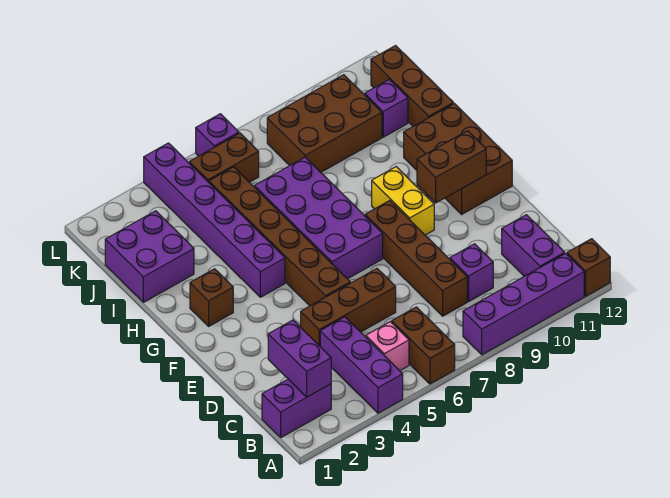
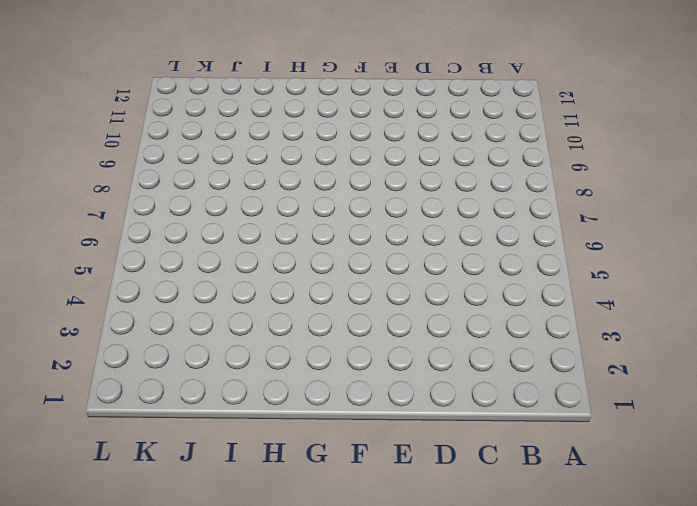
none -> purple 1x3 brick [320,317,403,413]
none -> brown 1x2 brick [392,307,455,384]
none -> purple 1x4 brick [463,253,584,355]

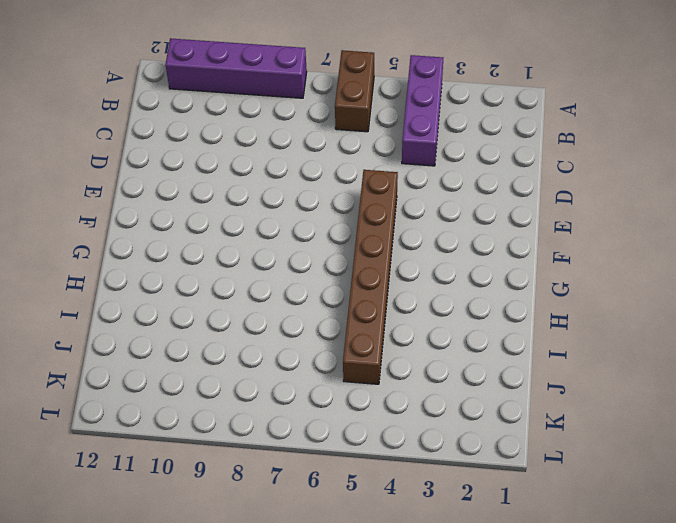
none -> brown 1x1 brick [567,239,610,296]
none -> purple 1x2 brick [262,379,331,437]
none -> pink 1x1 brick [366,322,409,371]

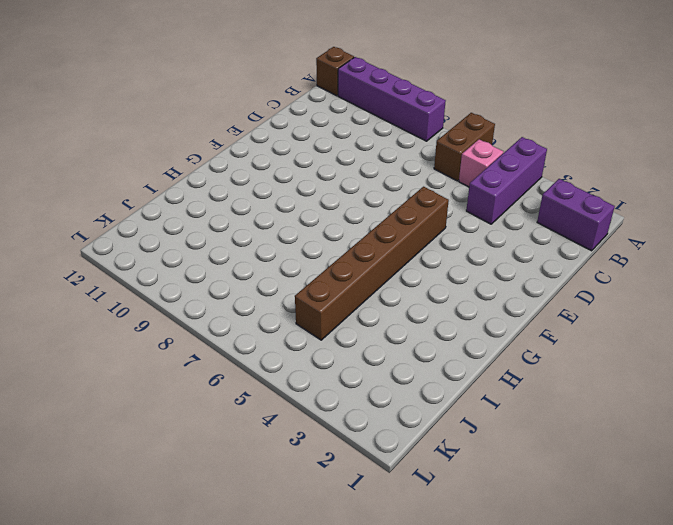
none -> purple 1x2 brick [502,215,565,276]
none -> brown 1x4 brick [365,201,467,316]
none -> purple 1x1 brick [450,244,493,301]

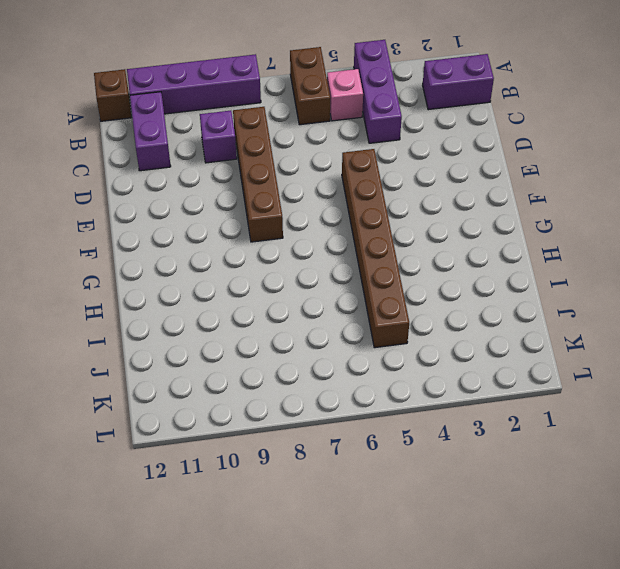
none -> brown 1x3 brick [301,269,396,346]
none -> purple 2x4 brick [254,157,383,279]
none -> yellow 1x2 brick [372,167,434,235]

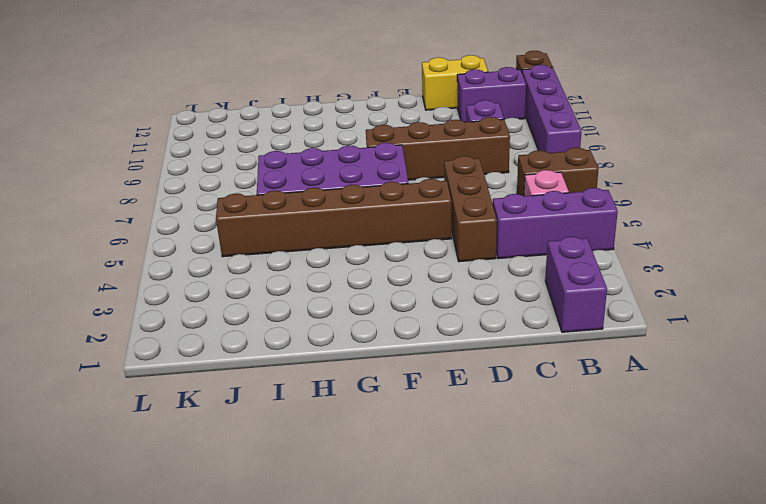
yellow 1x2 brick [422,55,488,110] -> yellow 1x2 brick moved to [372,167,434,235]
none -> brown 2x3 brick [404,104,512,214]
none -> brown 1x1 brick [190,269,233,326]
none -> purple 1x6 brick [144,143,285,297]

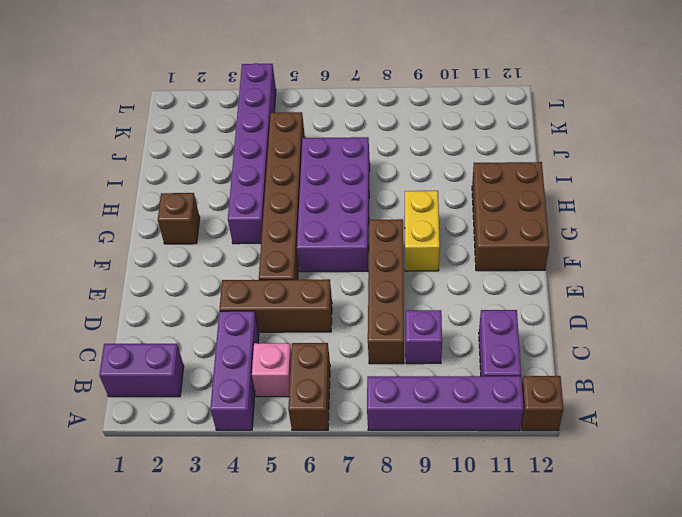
none -> purple 2x2 brick [105,211,194,302]
none -> brown 1x3 brick [371,46,453,126]
none -> brown 2x3 brick [267,75,382,172]

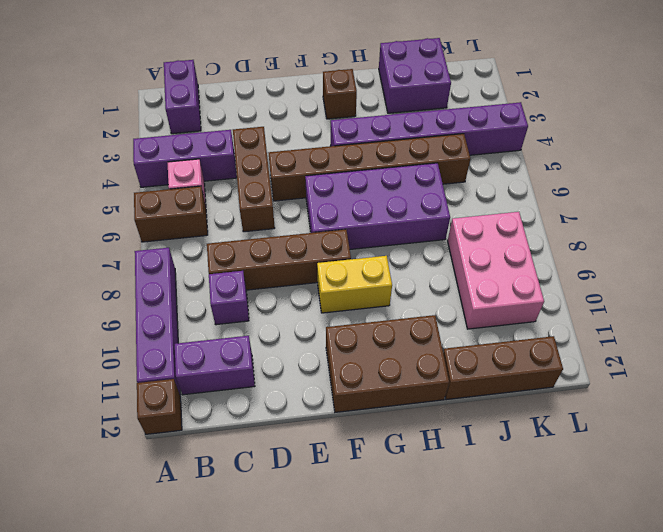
pink 2x3 brick [448,212,544,329] -> brown 2x3 brick [267,75,382,172]
none -> purple 1x1 brick [365,80,408,137]
none -> brown 1x2 brick [189,133,259,182]
none -> purple 1x1 brick [196,114,239,156]

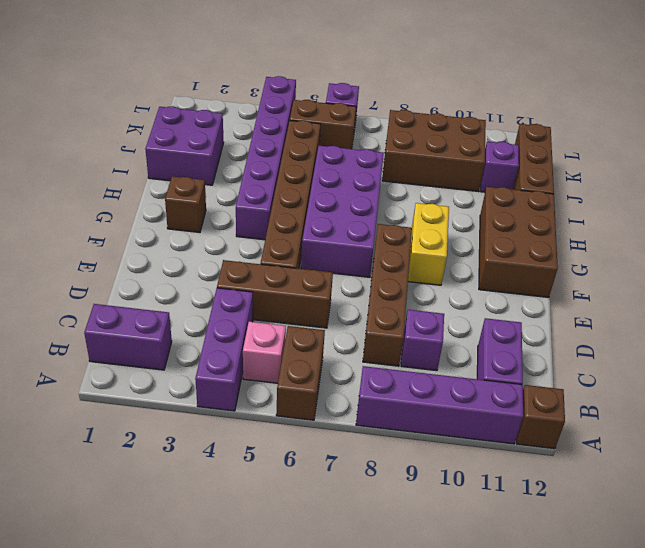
none -> purple 1x2 brick [268,320,331,397]
none -> brown 1x2 brick [417,131,486,203]

